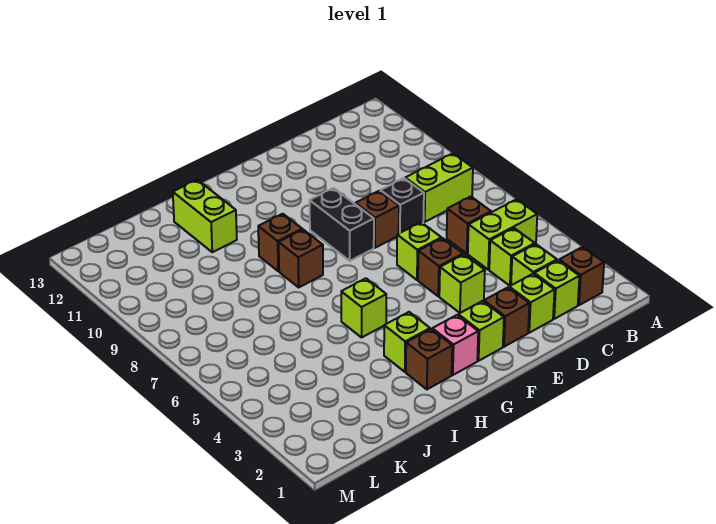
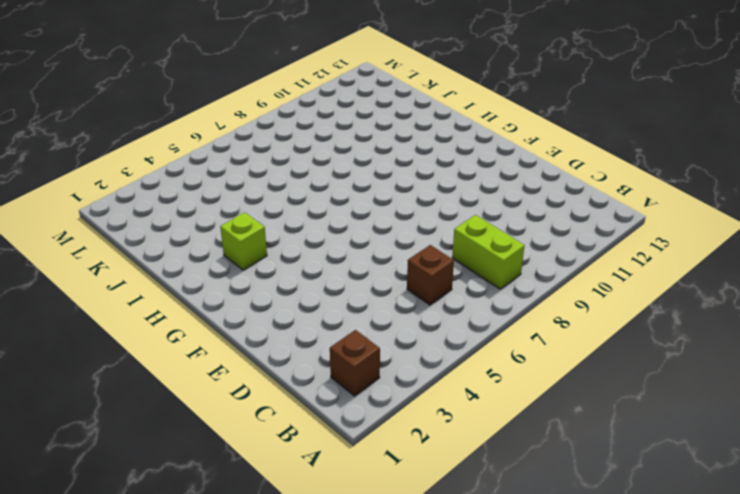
none -> lime 1x2 brick [468,199,537,270]
none -> lime 1x1 brick [534,260,579,319]
none -> lime 1x1 brick [511,244,557,285]

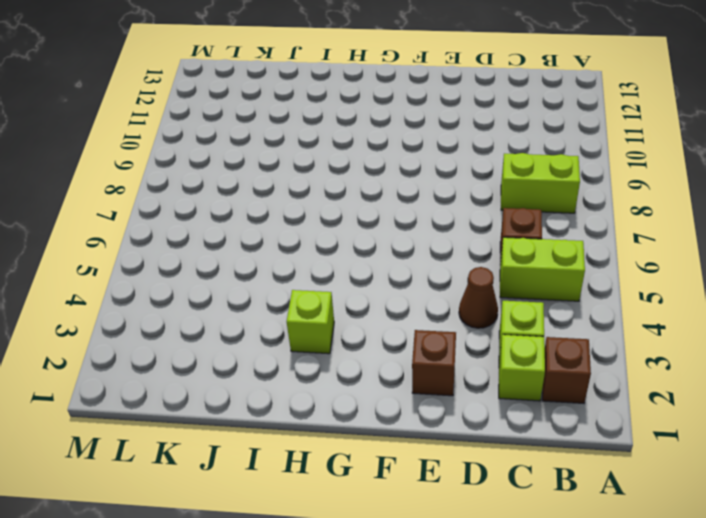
brown 1x1 cone [459,267,498,328] -> none
none -> lime 1x1 brick [489,228,535,286]
none -> lime 1x1 brick [509,274,555,333]
none -> black 1x1 brick [380,178,424,233]

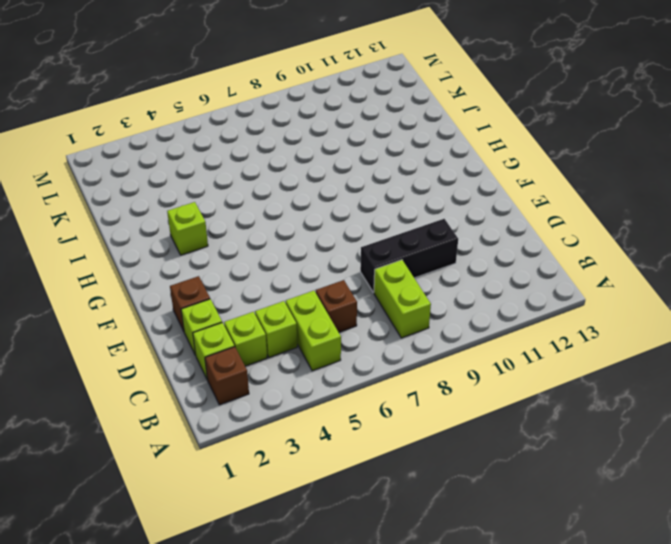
black 1x3 brick [360,219,458,292] -> black 1x1 brick [380,178,424,233]
none -> lime 1x1 brick [439,255,485,313]
none -> brown 1x1 brick [418,238,463,296]
none -> lime 1x1 brick [397,222,441,280]

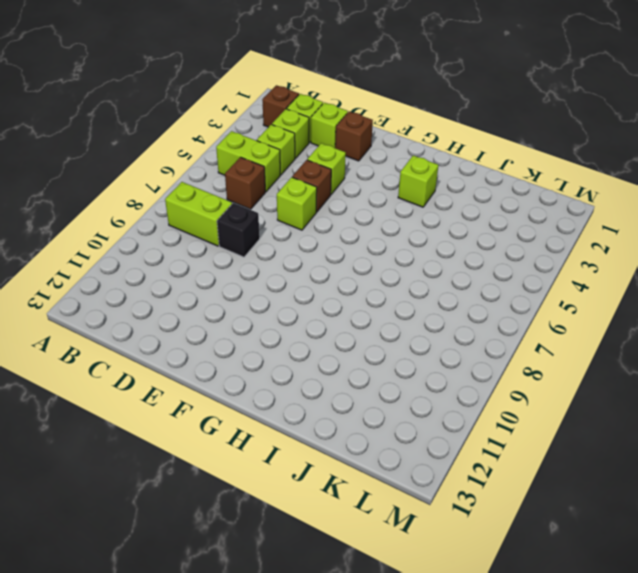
none -> brown 1x1 brick [355,191,399,248]
none -> lime 1x1 brick [458,301,504,361]
none -> black 1x2 brick [310,188,374,261]

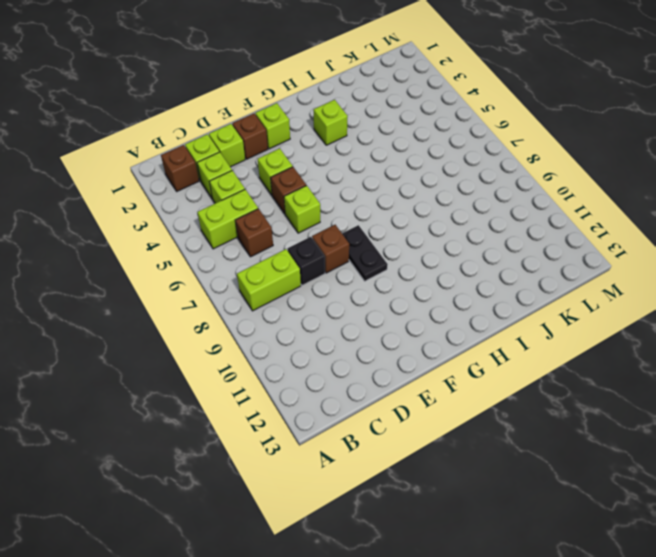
black 1x2 plate [342,225,388,281] -> black 1x2 brick [310,188,374,261]
none -> pink 1x1 brick [432,315,478,375]
none -> brown 1x1 brick [406,329,452,389]
none -> lime 1x1 brick [341,278,386,337]

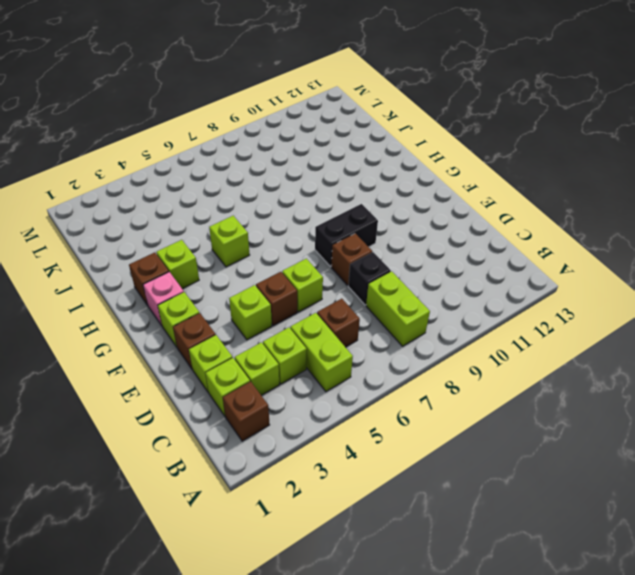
none -> brown 1x1 brick [279,230,323,287]
none -> brown 1x1 brick [258,214,302,271]
none -> lime 1x2 brick [173,180,237,252]

